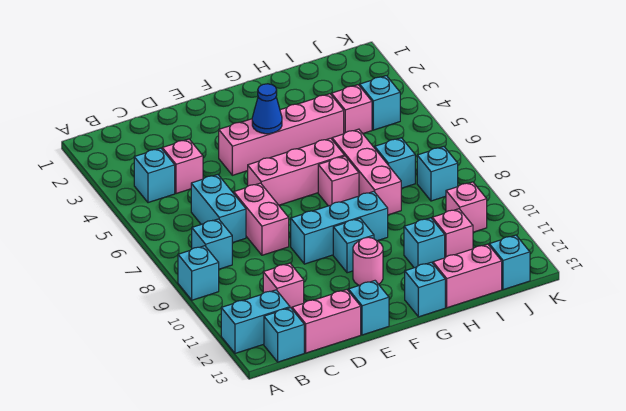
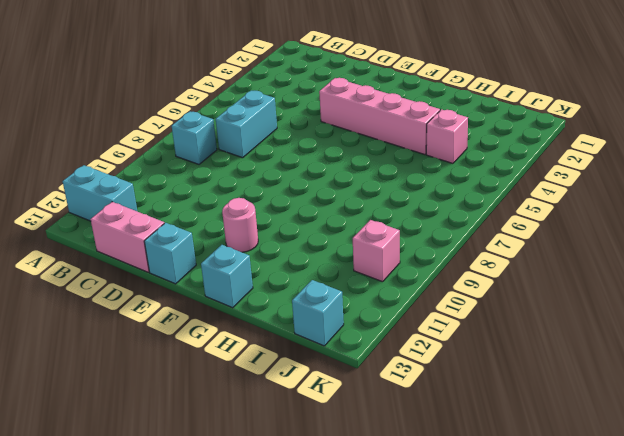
none -> cyan 1x1 brick [178,246,219,300]
none -> cyan 1x1 brick [134,148,175,203]
none -> cyan 1x1 brick [264,308,304,362]

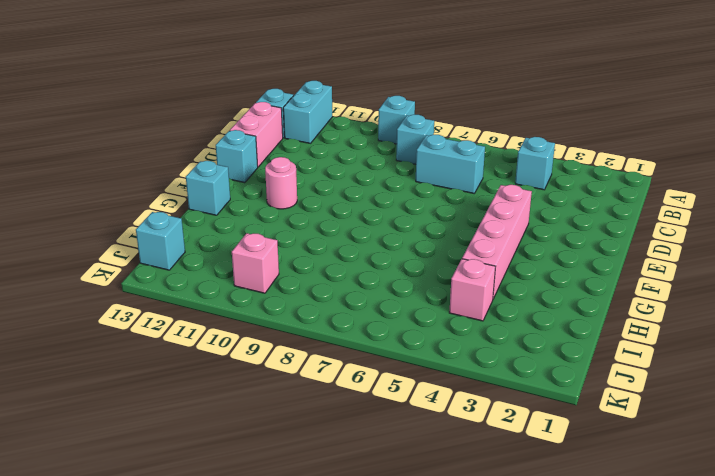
none -> pink 1x1 brick [162,139,203,194]
none -> pink 1x1 brick [263,263,304,309]
none -> pink 1x2 brick [234,183,289,255]

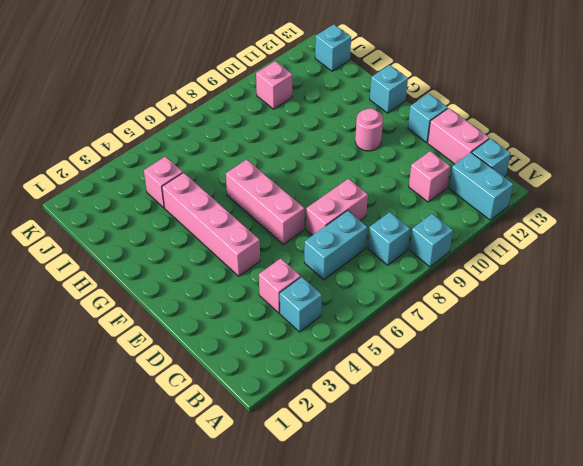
none -> cyan 1x3 brick [291,191,388,264]
none -> cyan 1x1 brick [333,218,374,273]
none -> pink 1x1 brick [318,156,359,206]

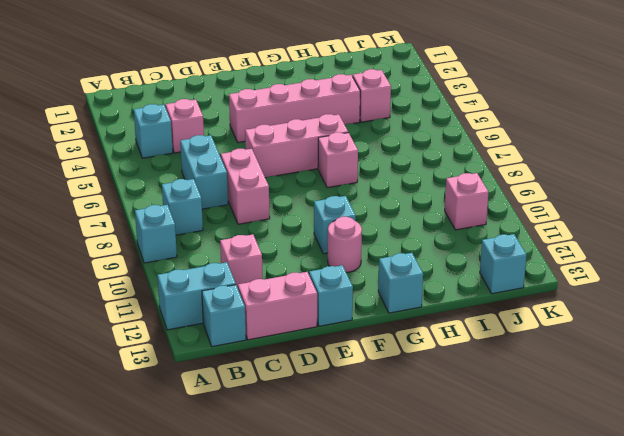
none -> cyan 1x3 brick [291,191,388,264]
none -> pink 1x3 brick [332,129,401,215]
none -> cyan 1x1 brick [404,218,445,268]

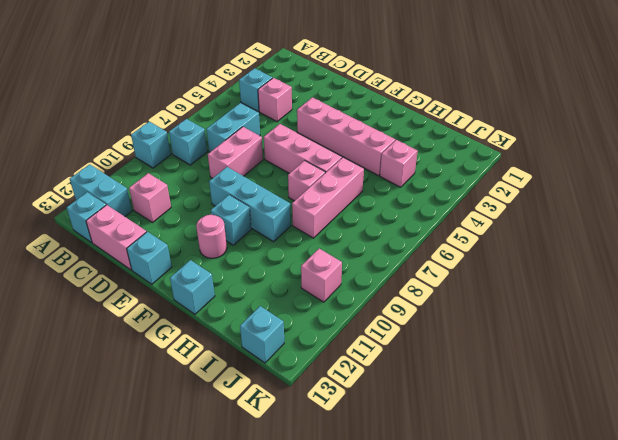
none -> cyan 1x1 brick [404,218,445,268]
none -> pink 1x2 brick [433,244,502,308]
none -> cyan 1x1 brick [375,138,415,188]

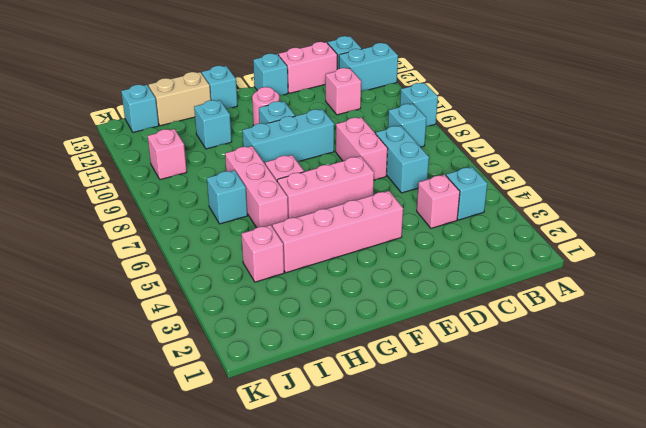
tan 1x2 brick [149,72,211,126] -> pink 1x2 brick [433,244,502,308]
none -> pink 1x1 brick [432,209,473,257]
none -> cyan 1x1 brick [360,76,400,130]
none -> cyan 1x1 brick [417,147,458,201]

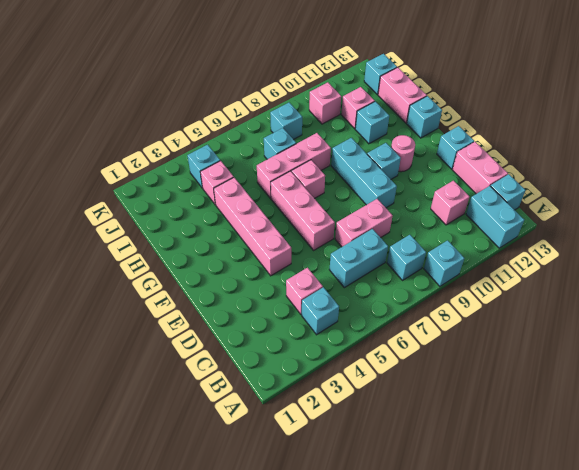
none -> blue 1x1 cone [252,84,282,134]

